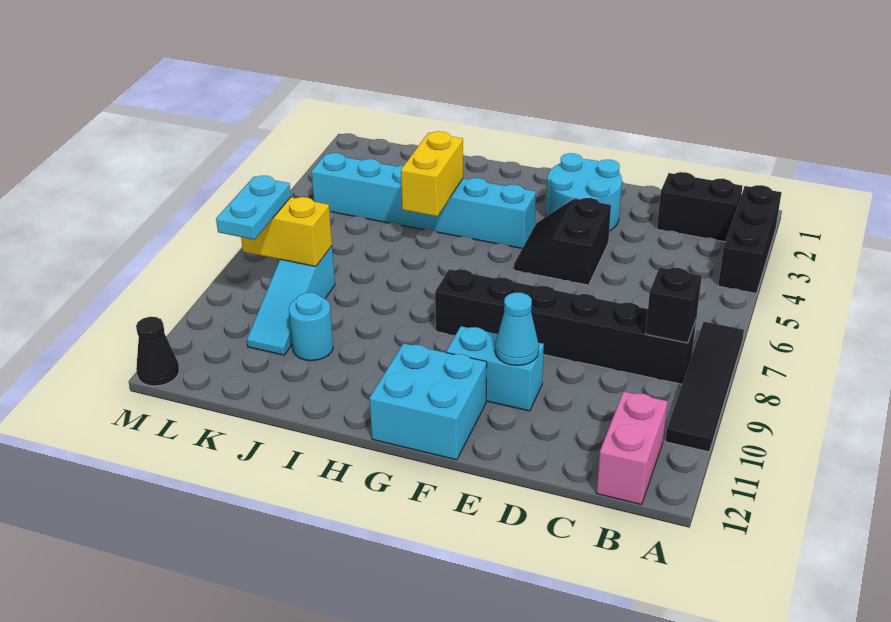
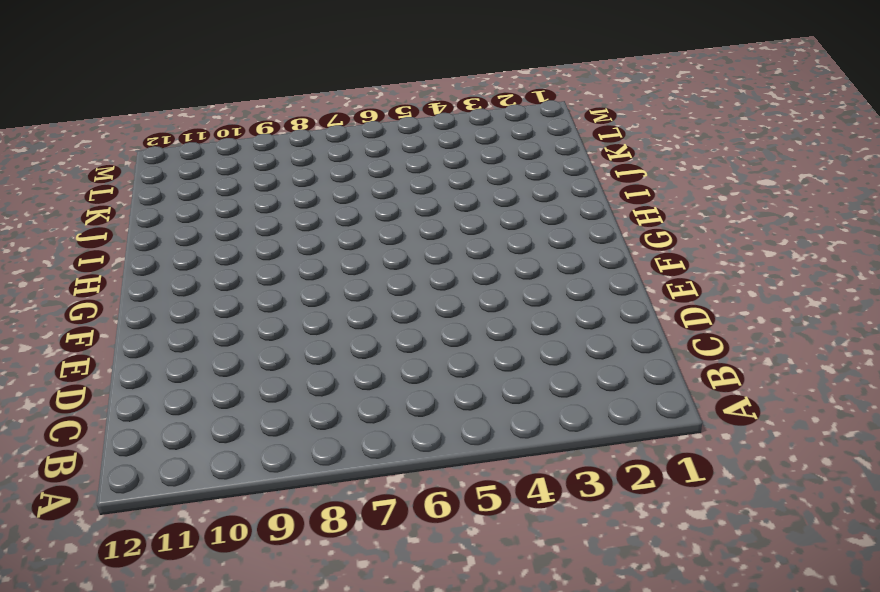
none -> black 1x3 brick [718,185,782,293]
none -> black 1x4 tile [666,322,744,452]
none -> black 1x2 brick [657,172,743,242]

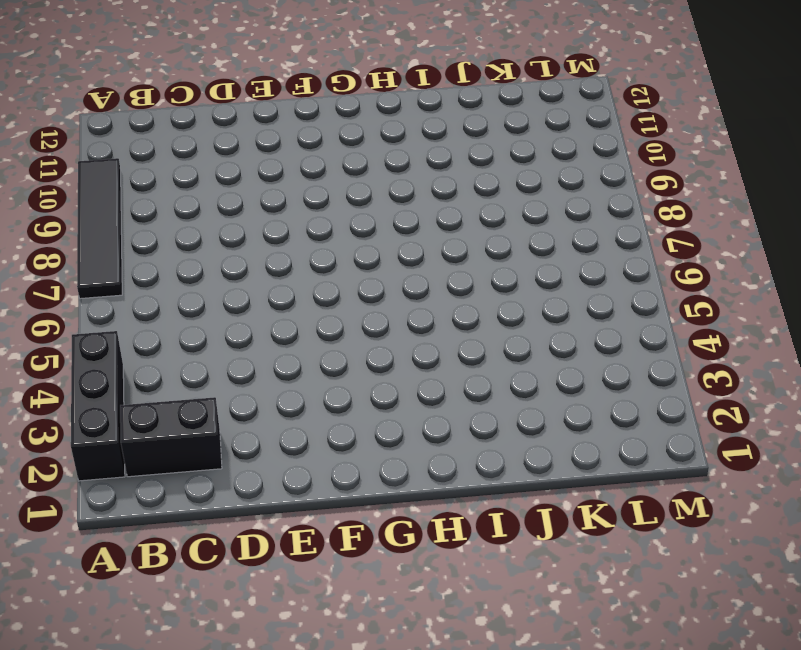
none -> black 1x6 brick [435,269,696,384]
none -> pink 1x2 brick [597,392,668,505]
none -> cyan 2x2 round brick [546,153,622,231]

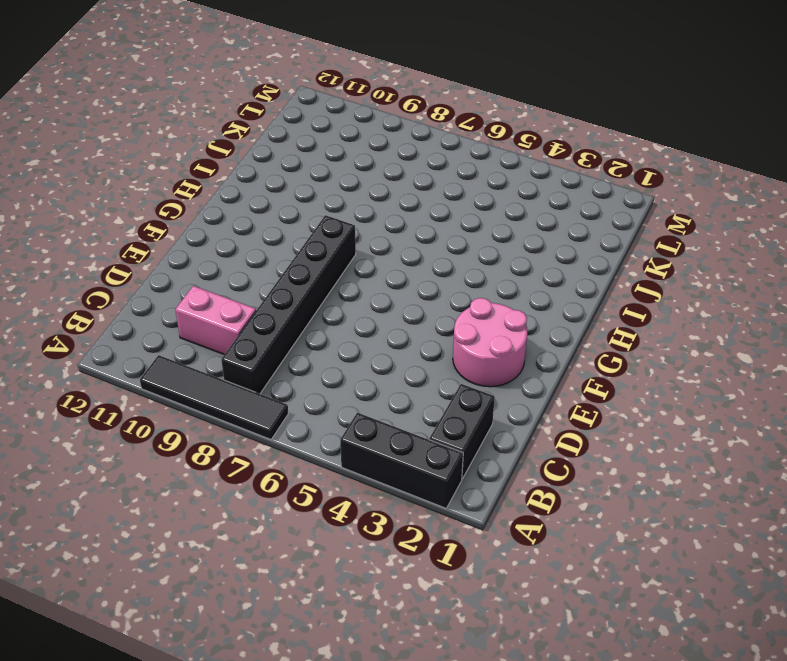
pink 1x2 brick [175,286,256,355] -> pink 1x2 brick moved to [597,392,668,505]
pink 2x2 round brick [453,298,527,387] -> cyan 2x2 round brick [546,153,622,231]
none -> black 2x2 slope [514,198,611,285]
none -> cyan 1x2 brick [446,326,544,411]
none -> cyan 2x2 brick [369,343,487,460]

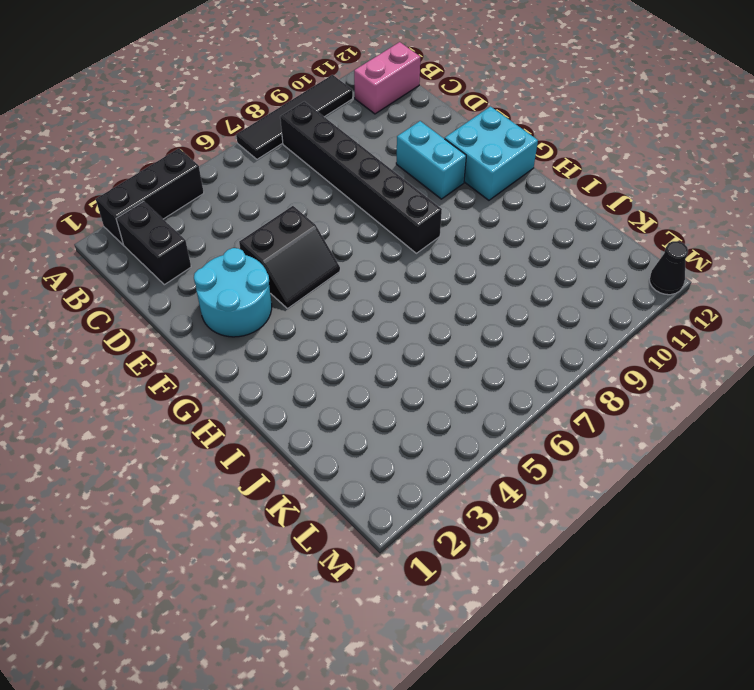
none -> cyan 1x6 brick [311,153,536,248]
none -> cyan 1x1 round brick [289,293,333,361]
none -> cyan 1x3 slope [247,246,335,355]

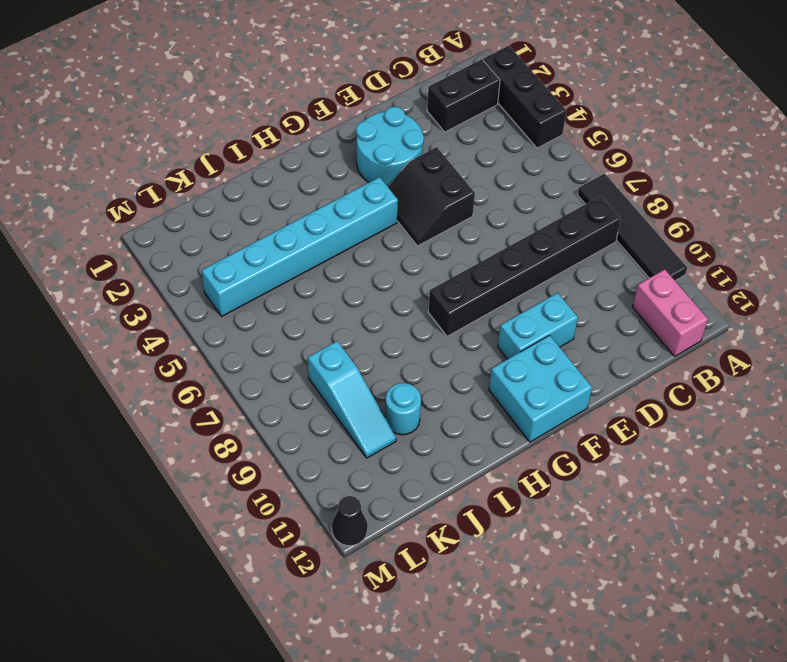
none -> black 1x1 brick [646,268,702,343]
none -> cyan 1x1 cone [495,292,539,365]
none -> yellow 1x2 brick [401,131,463,216]

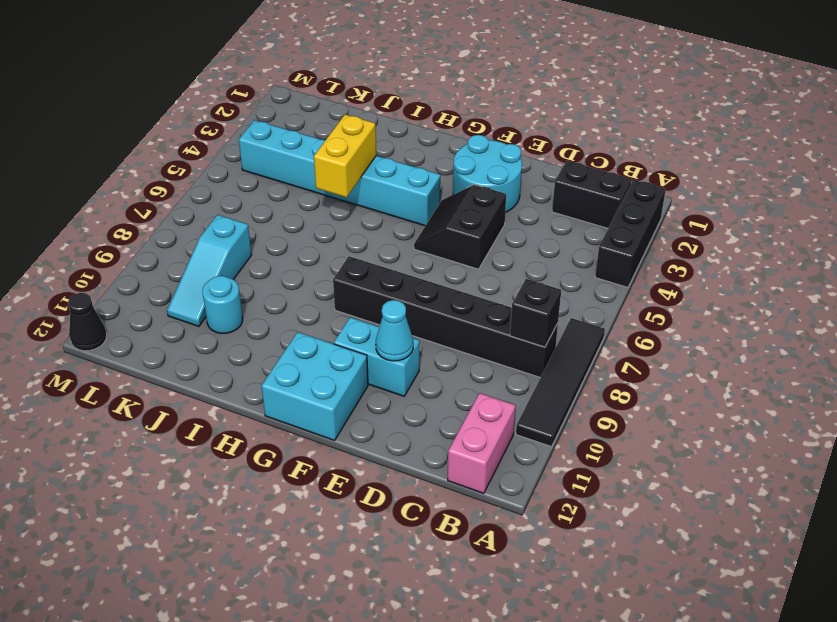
none -> yellow 1x2 brick [241,197,332,267]
none -> cyan 1x2 plate [216,176,291,240]

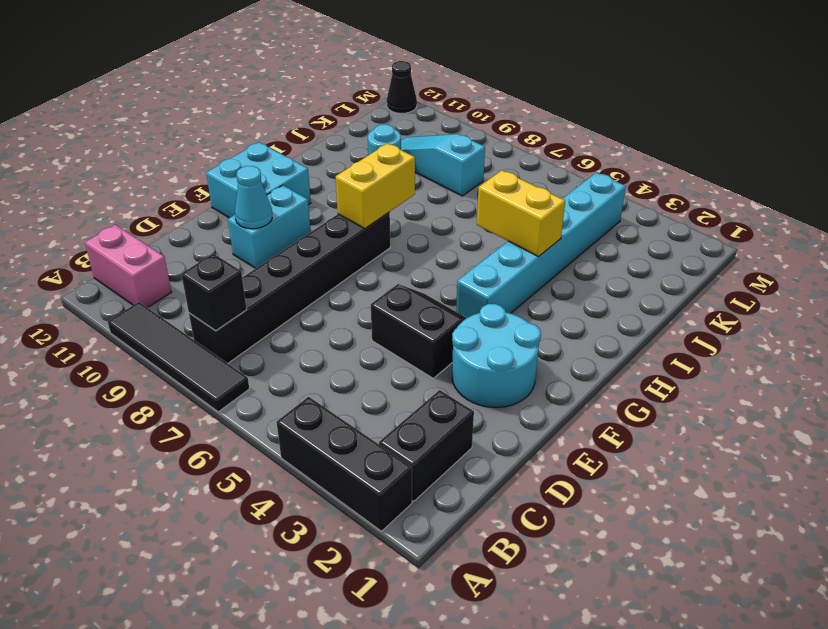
yellow 1x2 brick [336,143,415,229] -> yellow 1x2 brick moved to [241,197,332,267]
none -> cyan 1x2 plate [216,176,291,240]

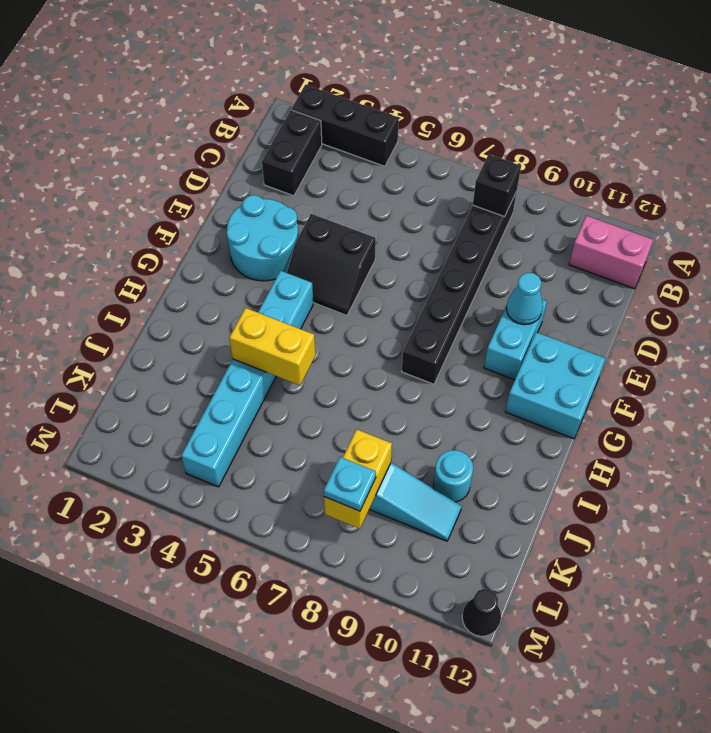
cyan 1x1 plate [324,457,376,511] -> cyan 1x2 plate [216,176,291,240]
none -> black 1x4 tile [666,322,744,452]

